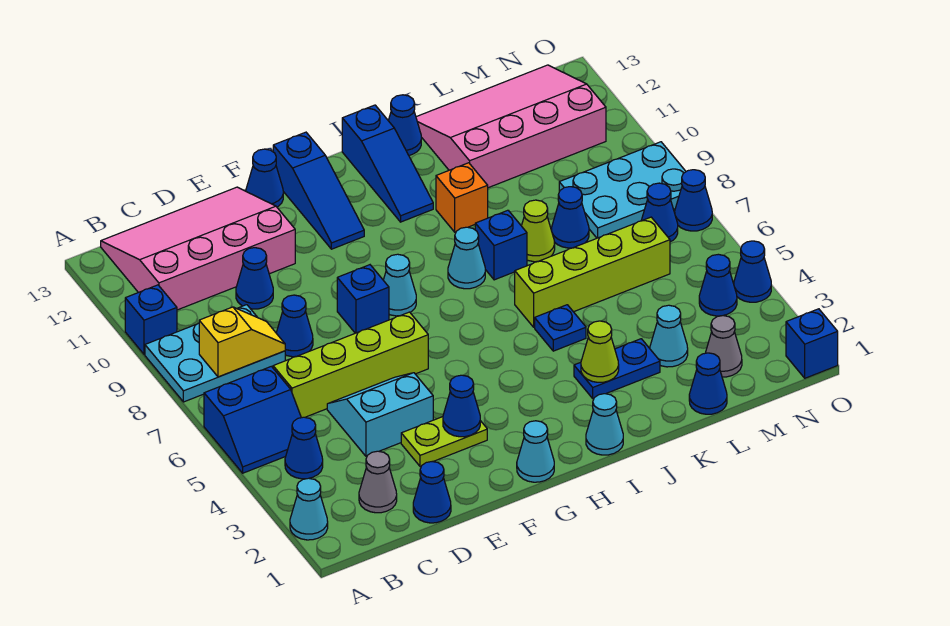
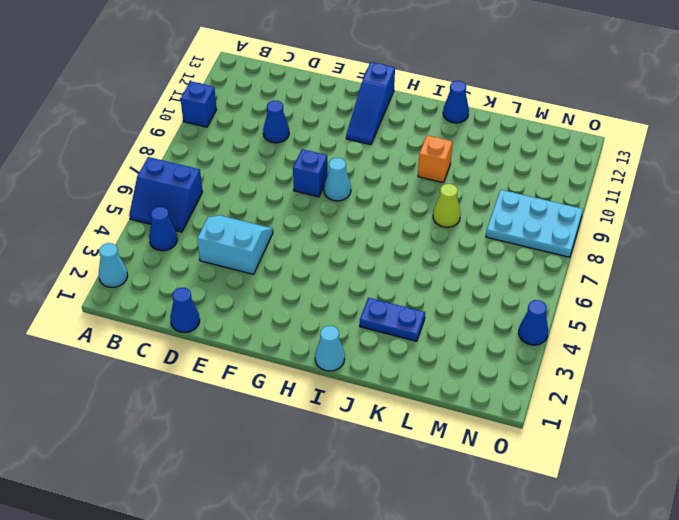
none -> cyan 2x3 plate [145,305,285,402]
none -> pink 3x4 slope [101,187,295,310]
none -> grey 1x1 cone [359,451,397,513]
none -> lime 1x4 brick [273,312,428,418]

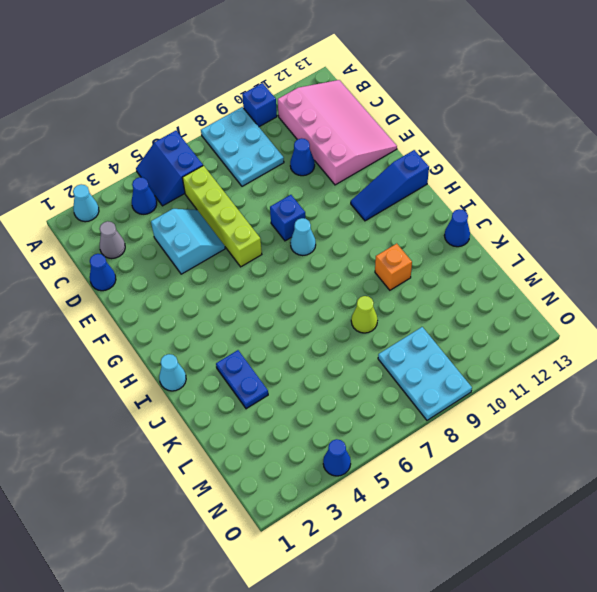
none -> blue 1x1 cone [276,295,313,357]
none -> lime 1x2 plate [401,417,487,467]
none -> blue 1x1 cone [246,149,283,207]
none -> cyan 1x1 cone [517,421,554,482]

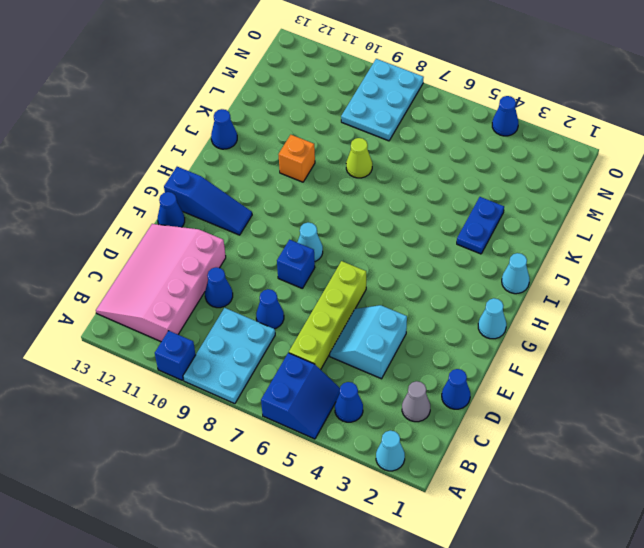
none -> lime 1x2 plate [401,417,487,467]
none -> cyan 1x1 cone [448,227,485,289]
none -> blue 1x3 slope [342,105,433,222]
none -> blue 1x1 plate [535,305,586,351]

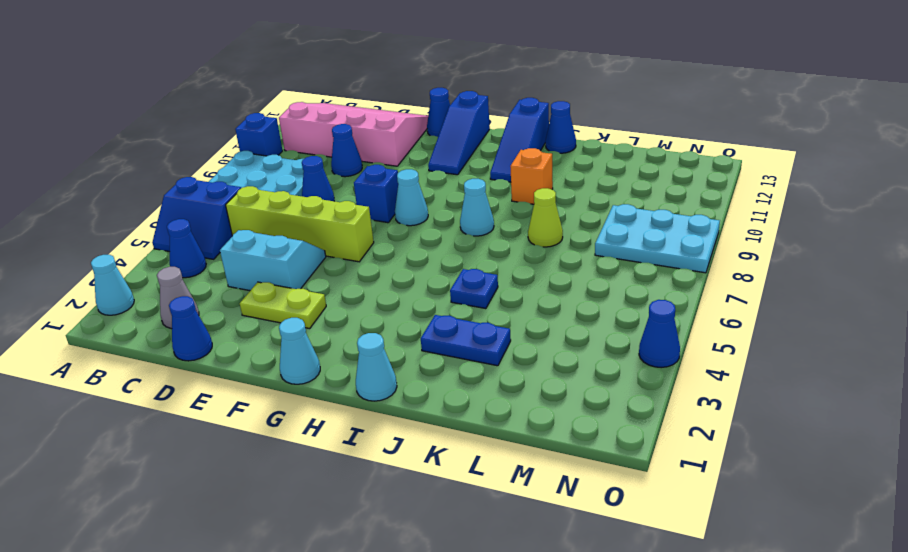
none -> lime 1x4 brick [515,217,670,327]
none -> blue 1x1 brick [475,210,527,280]
none -> pink 3x4 slope [416,65,606,188]
none -> blue 1x1 cone [689,353,727,414]

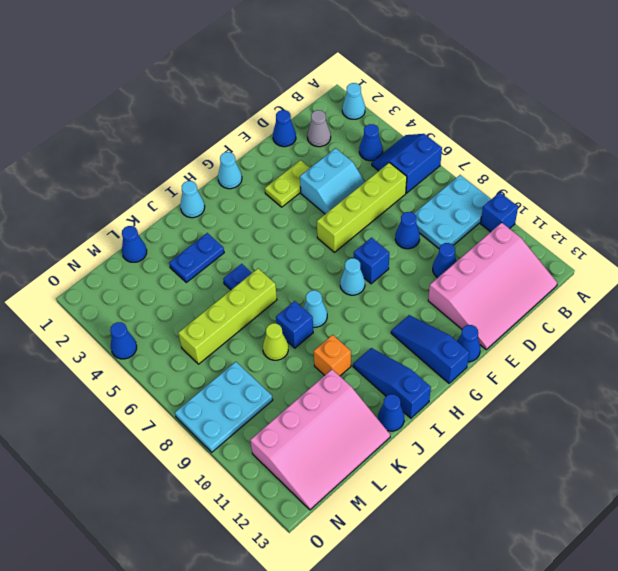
none -> cyan 1x1 cone [650,305,688,367]
none -> blue 1x1 cone [551,187,589,248]
none -> grey 1x1 cone [706,316,742,377]
none -> blue 1x1 cone [699,254,737,316]

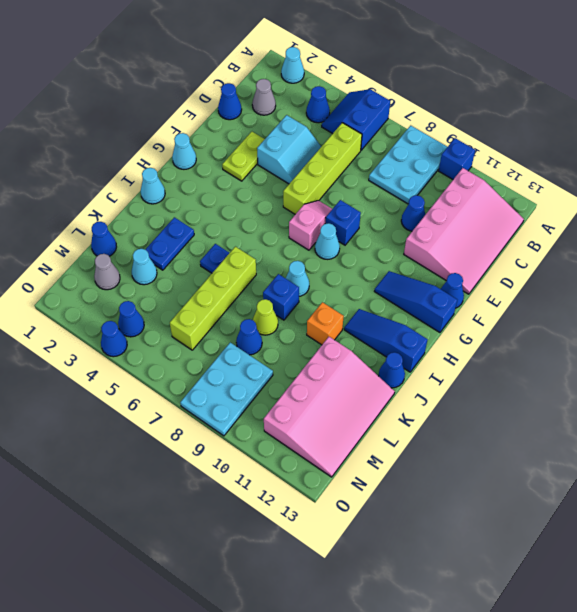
pink 1x2 slope [289,200,332,250] -> none
none -> blue 1x1 cone [276,295,313,357]
none -> blue 1x1 cone [641,183,678,242]
none -> blue 1x1 brick [786,309,838,378]
none -> blue 1x1 cone [675,170,712,231]

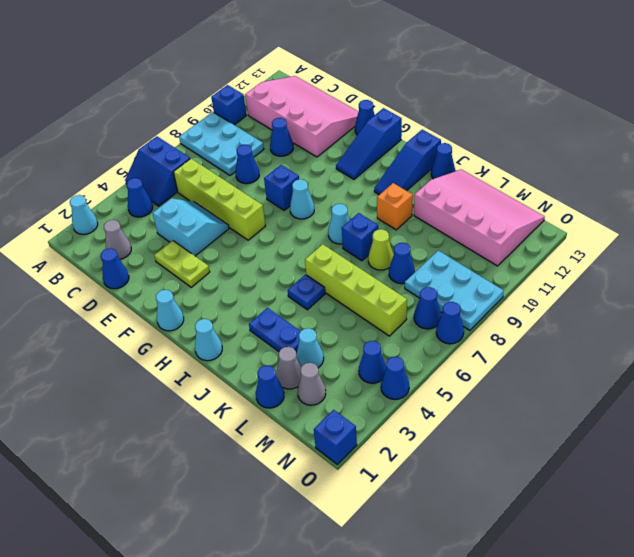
grey 1x1 cone [276,347,301,389] -> none
none -> yellow 1x2 slope [199,307,285,377]
none -> blue 1x1 cone [443,375,480,437]
none -> lime 1x1 cone [581,321,619,382]

